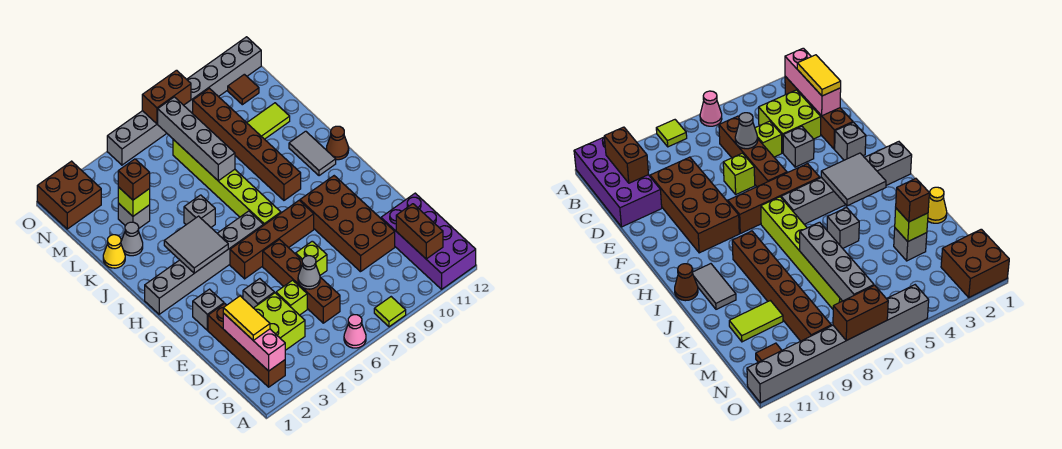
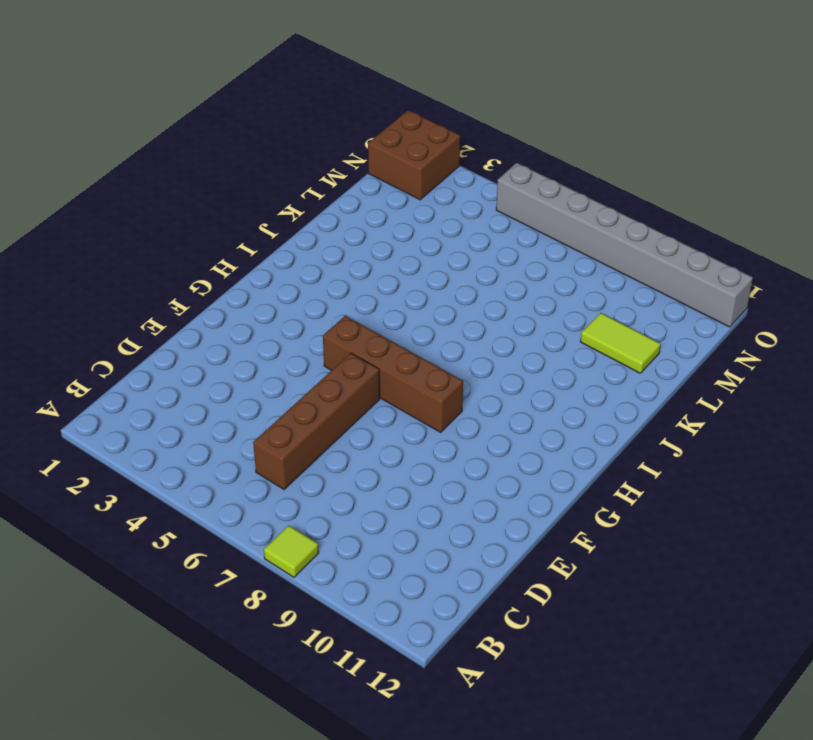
none -> pink 1x1 cone [344,315,366,348]
none -> purple 2x4 brick [381,193,476,289]
none -> brown 1x4 brick [208,303,285,387]
none -> lime 2x2 brick [254,293,305,350]

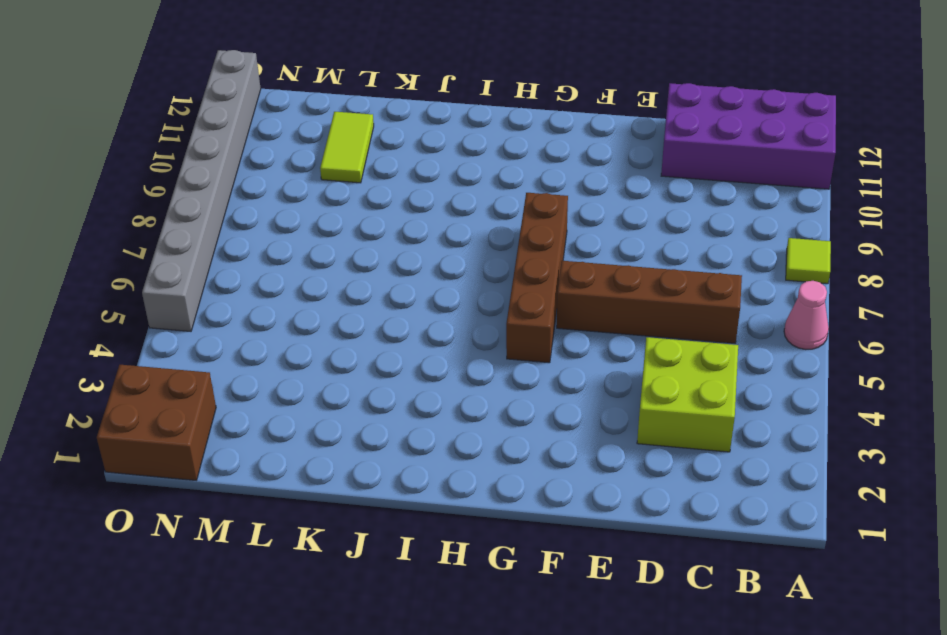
none -> brown 1x4 brick [208,303,285,387]
none -> lime 1x1 brick [276,280,307,315]
none -> brown 2x4 brick [300,176,395,272]
none -> grey 1x1 brick [243,279,274,308]

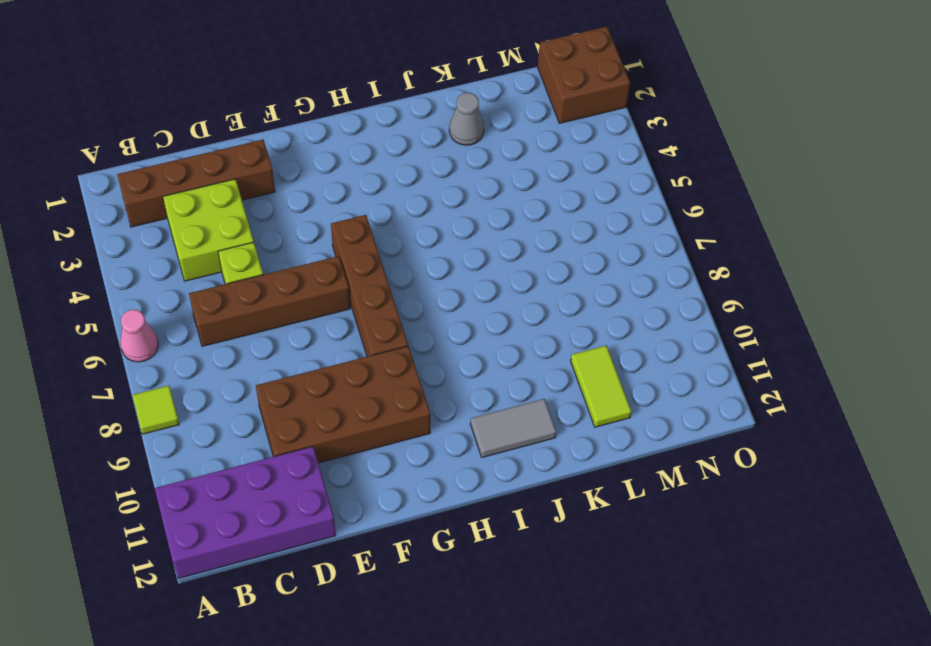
none -> grey 1x1 brick [243,279,274,308]
none -> lime 1x1 brick [296,241,327,275]
none -> grey 1x1 brick [193,289,224,330]
none -> grey 1x6 brick [145,211,263,314]

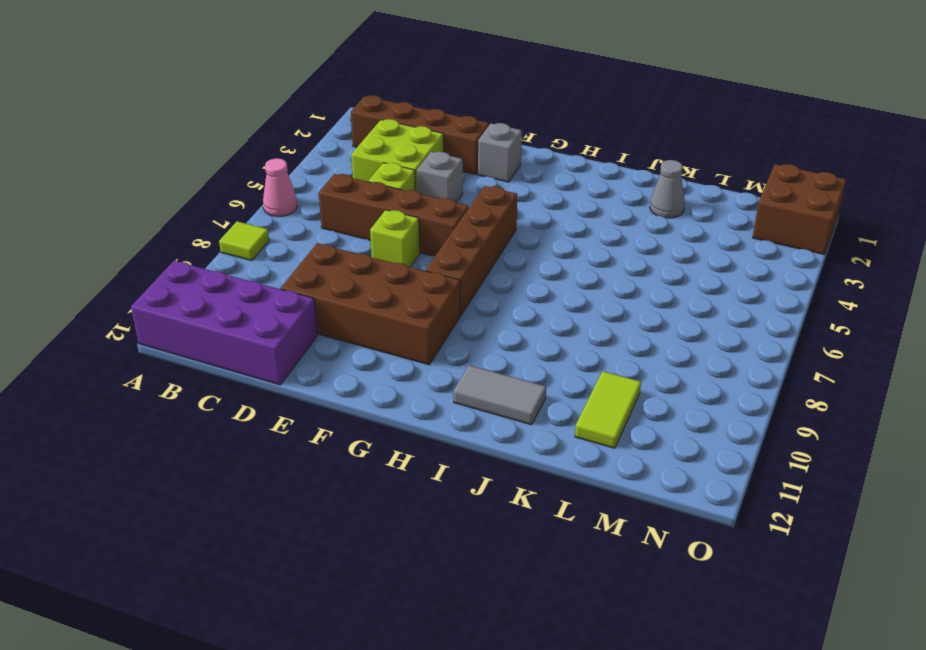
none -> grey 1x6 brick [145,211,263,314]
none -> lime 1x6 brick [173,139,281,225]
none -> brown 1x6 brick [193,88,301,200]
none -> brown 1x1 cone [326,126,349,160]

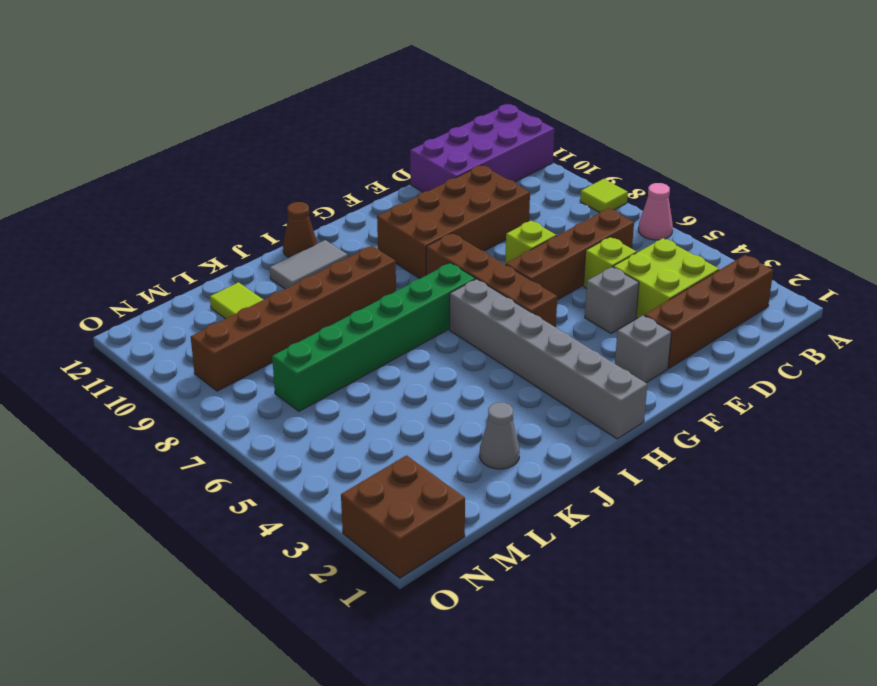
green 1x6 brick [272,263,475,411] -> lime 1x6 brick [173,139,281,225]
none -> grey 1x1 brick [184,195,215,227]
none -> yellow 1x1 cone [103,235,125,268]
none -> grey 1x1 brick [118,203,150,228]
none -> brown 1x1 tile [228,74,259,105]

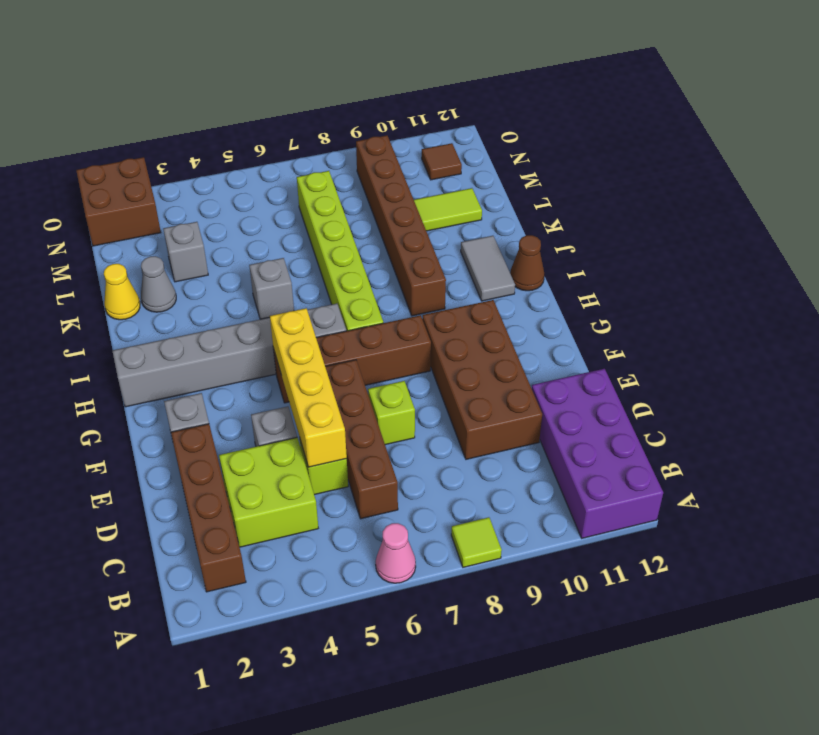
yellow 1x4 brick [270,308,347,467] -> none
none -> grey 1x8 brick [107,37,261,165]
none -> pink 1x3 brick [223,313,285,371]
none -> brown 1x2 brick [396,204,443,259]
none -> grey 1x1 cone [298,256,320,289]

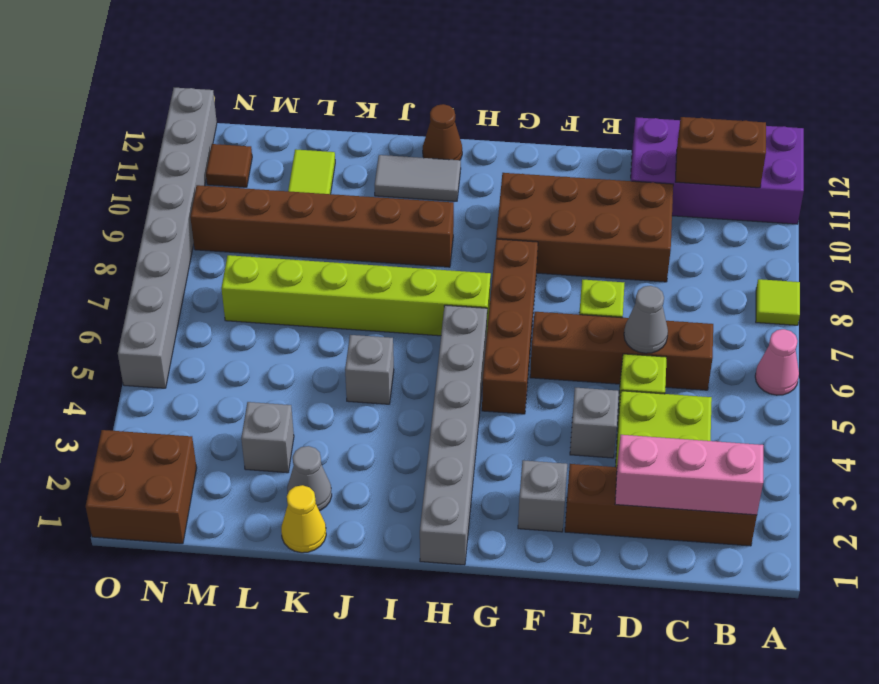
none -> grey 2x2 tile [164,216,228,273]
none -> grey 1x4 brick [158,97,235,181]
none -> lime 1x1 brick [118,187,150,216]
none -> brown 1x2 brick [142,70,191,124]

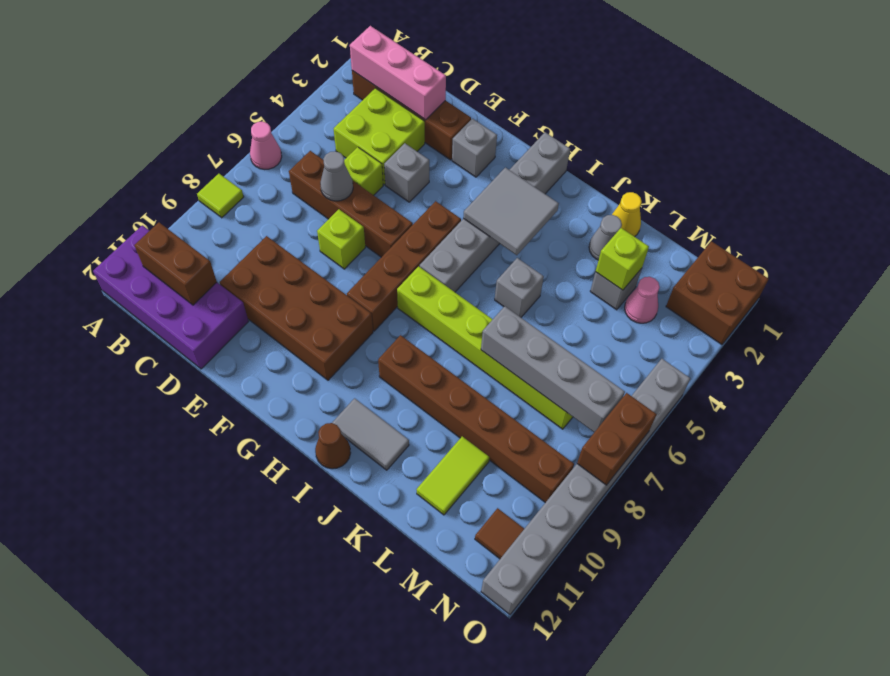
pink 1x1 cone [625,277,660,323] -> none
none -> yellow 1x2 tile [223,296,270,340]
none -> brown 1x1 brick [118,159,150,200]

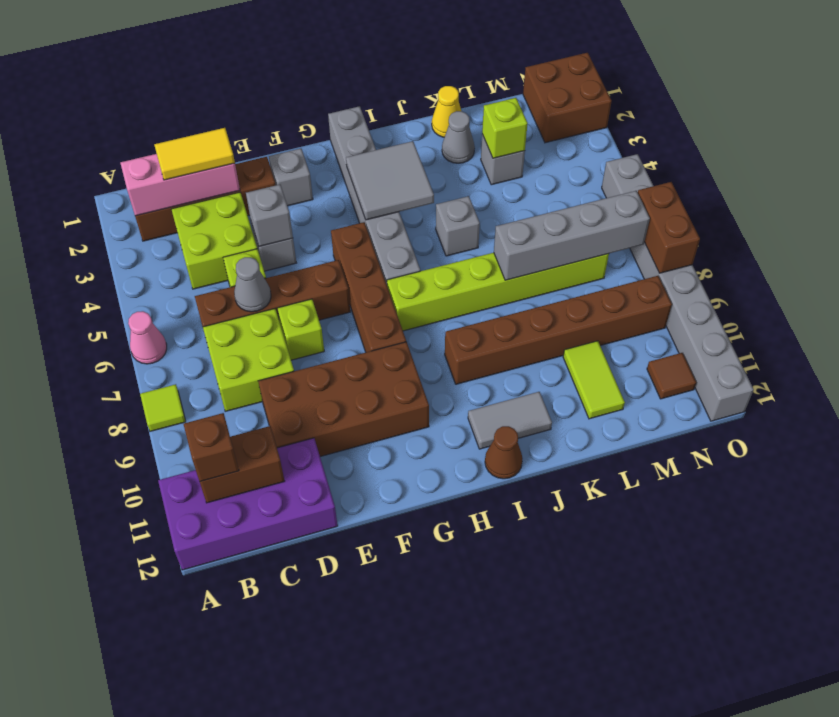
brown 1x1 brick [184,413,239,482] -> brown 1x1 brick moved to [118,159,150,200]
lime 2x2 brick [203,309,294,411] -> none
grey 1x1 brick [246,185,293,247] -> none

